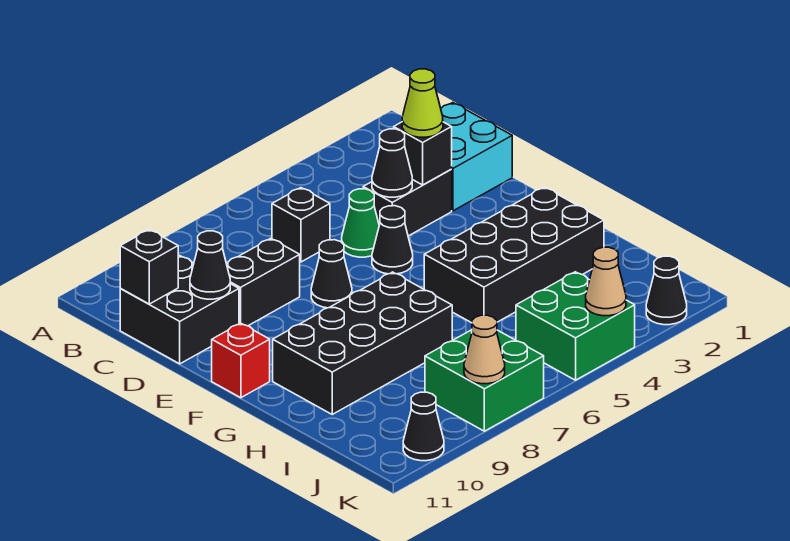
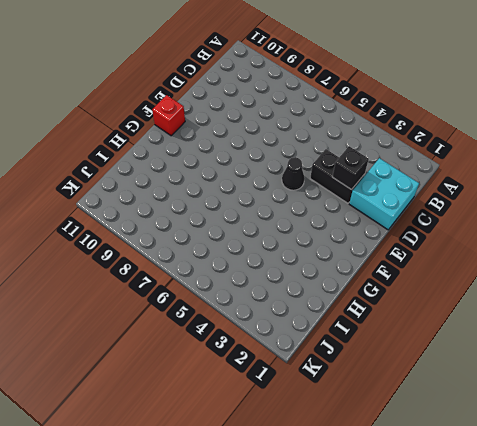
none -> black 1x1 brick [272,188,330,262]
none -> black 2x2 brick [120,256,239,364]
none -> green 1x1 cone [342,189,379,257]

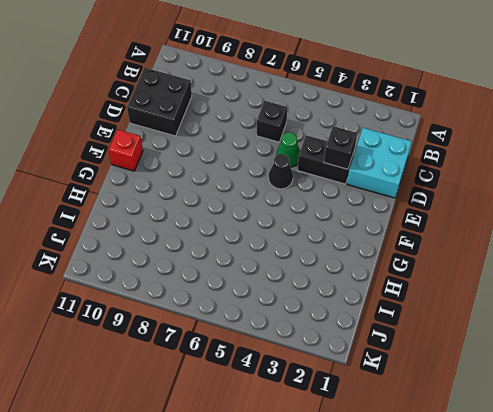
none -> black 1x2 brick [226,238,300,326]
none -> black 1x1 cone [311,240,352,308]
none -> black 2x4 brick [424,187,604,323]

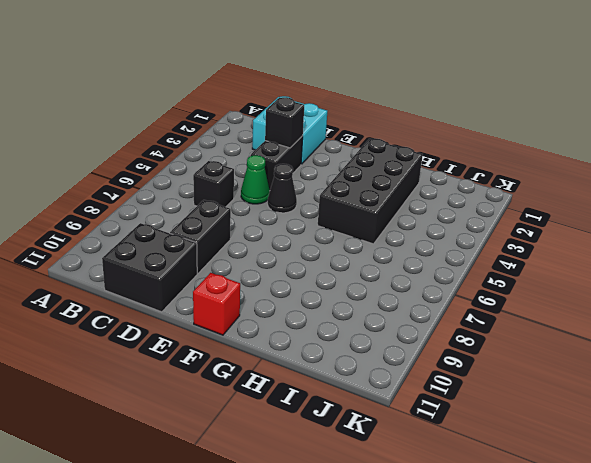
none -> black 1x1 cone [311,240,352,308]
none -> black 2x4 brick [273,272,452,414]
none -> green 2x2 brick [516,272,635,380]

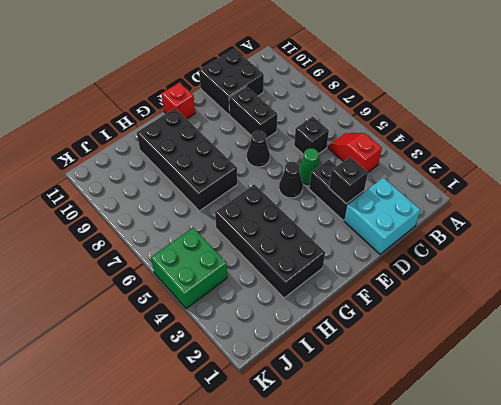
red 1x2 slope [328,133,382,172] -> none
none -> green 2x2 brick [425,330,544,431]
none -> black 1x1 cone [646,256,687,325]
none -> black 1x1 cone [403,392,444,461]

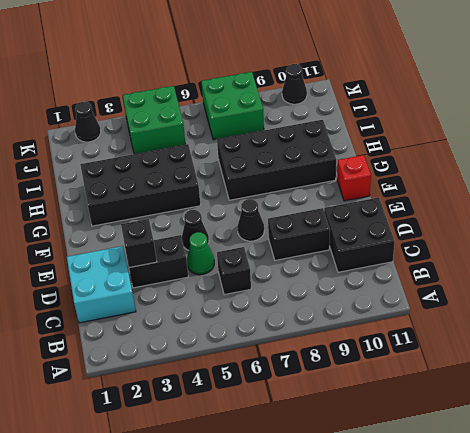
none -> black 1x1 brick [120,230,178,304]
none -> black 1x1 cone [372,129,412,197]
none -> black 1x1 cone [190,231,230,299]

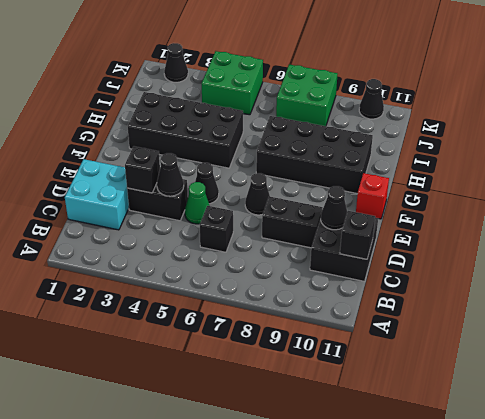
none -> tan 1x1 cone [586,247,626,316]
none -> tan 1x1 cone [464,315,505,384]
none -> lime 1x1 cone [402,69,443,137]

